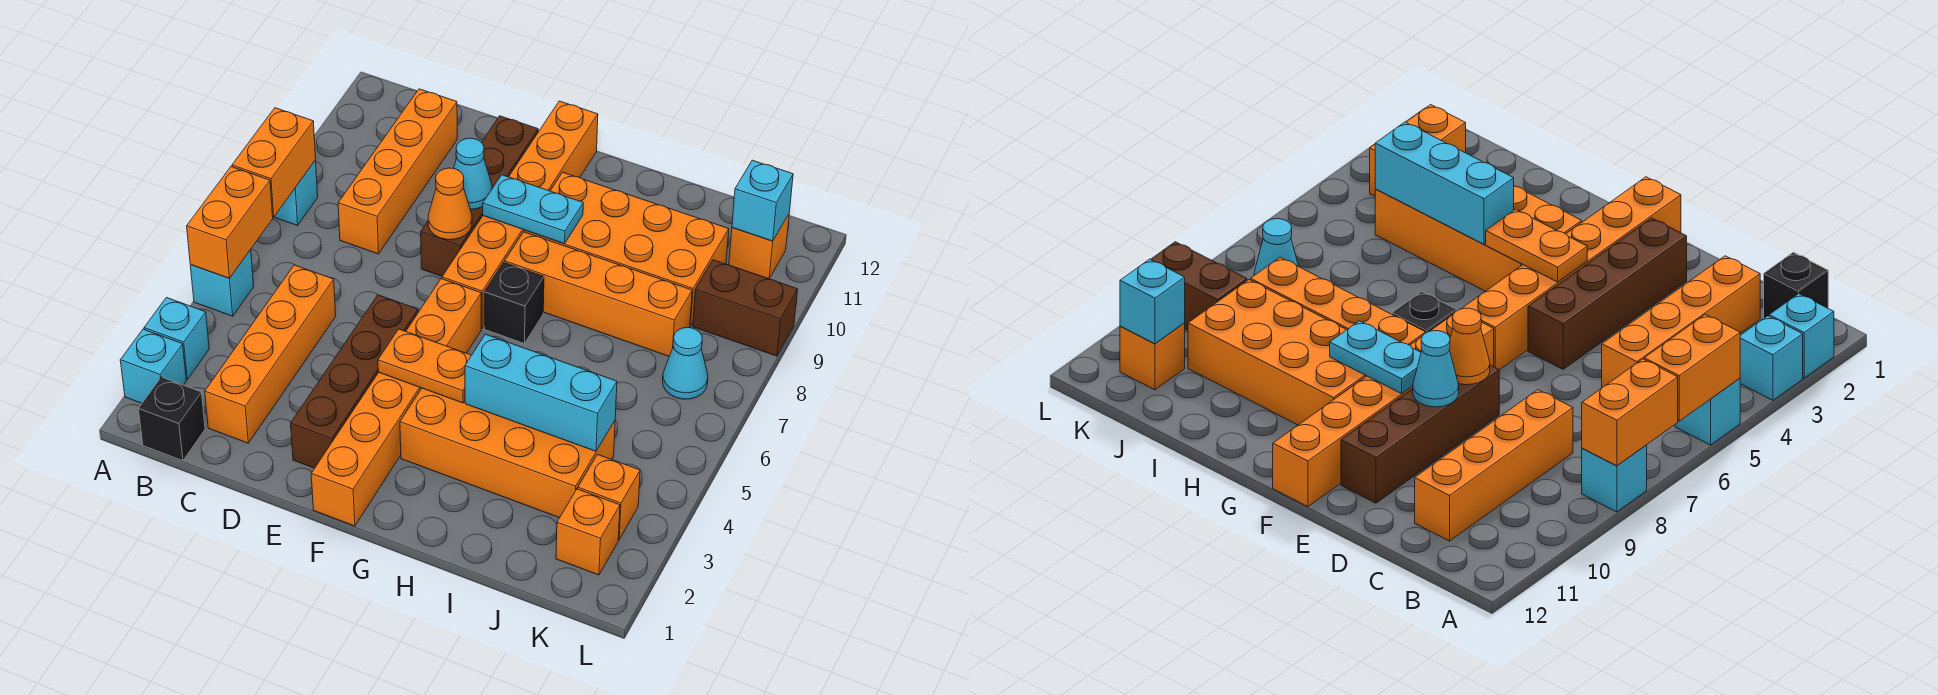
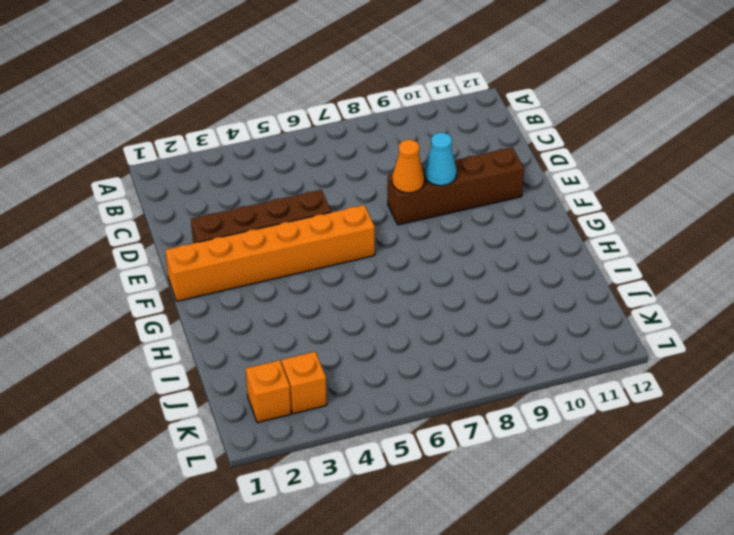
none -> cyan 1x1 brick [120,329,186,403]
none -> cyan 1x1 brick [144,298,209,379]
none -> cyan 1x1 brick [190,250,254,316]

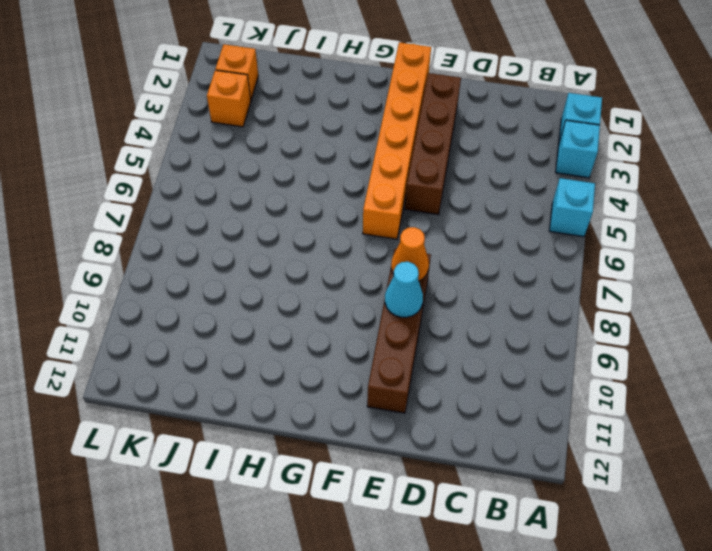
none -> cyan 1x1 brick [274,160,318,225]
none -> black 1x1 brick [139,377,205,461]
none -> orange 1x4 brick [205,265,336,443]

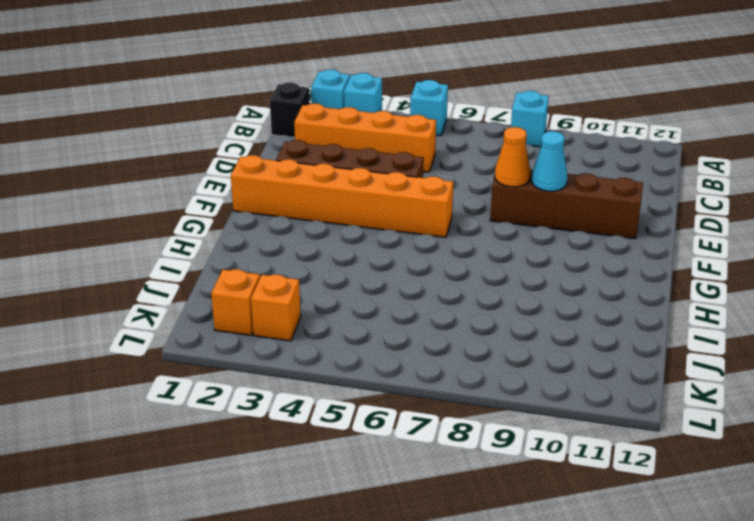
none -> orange 1x4 brick [338,89,457,254]
none -> orange 1x6 brick [442,101,598,328]
none -> orange 2x4 brick [400,388,615,518]

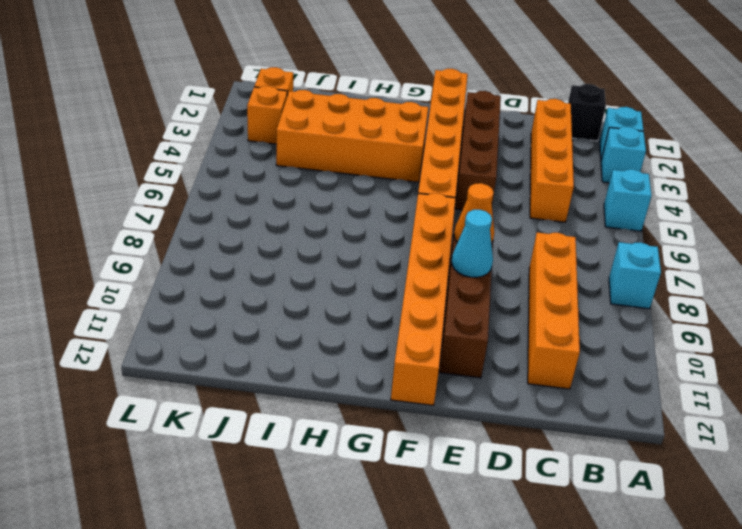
none -> black 1x1 brick [484,263,544,344]
none -> orange 1x4 brick [505,232,692,357]
none -> orange 2x4 brick [524,172,729,326]

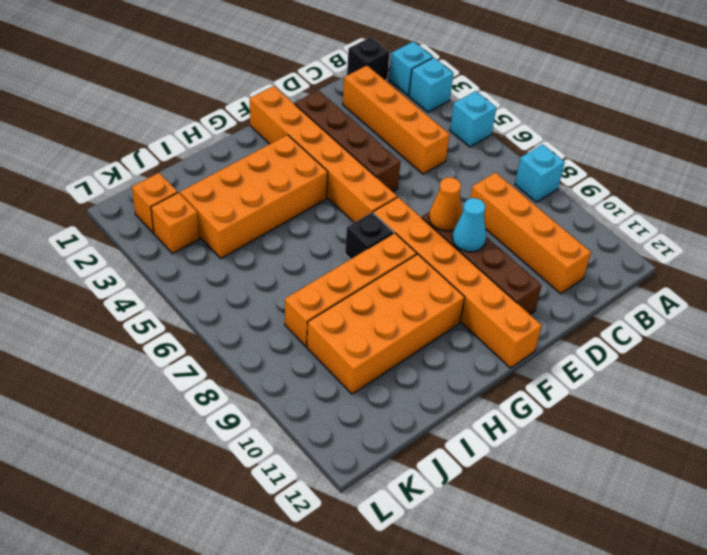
none -> cyan 1x1 cone [663,328,708,399]
none -> brown 1x2 brick [693,260,798,356]
none -> orange 1x1 brick [729,214,789,279]

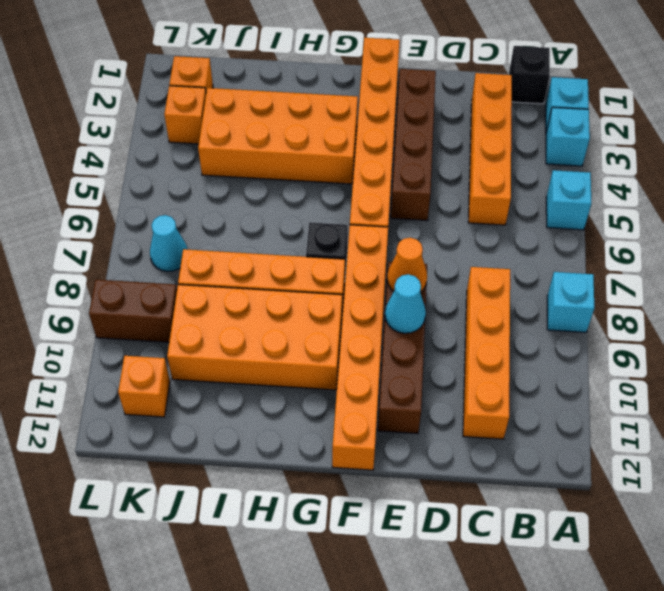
none -> orange 1x2 brick [187,167,273,278]
none -> orange 1x2 brick [232,108,316,217]
none -> orange 1x2 plate [378,329,471,403]

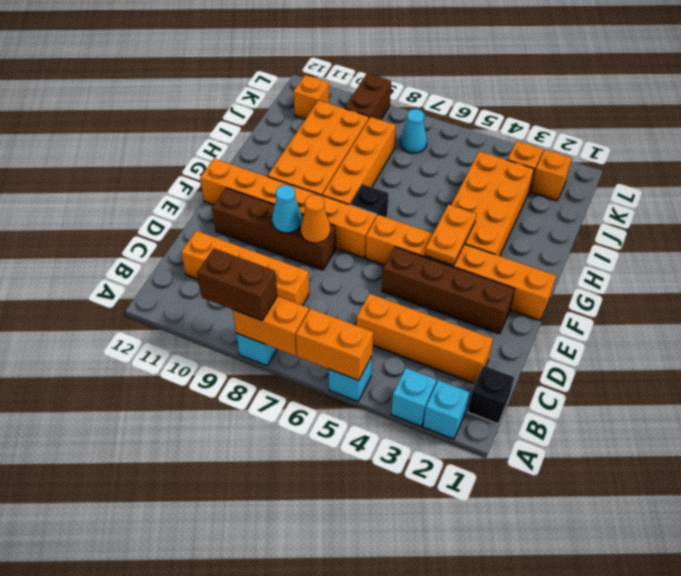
brown 1x2 brick [197,248,277,321] -> none
none -> cyan 1x2 plate [483,175,583,244]
none -> cyan 1x3 brick [465,334,617,451]
none -> cyan 1x1 brick [732,160,793,241]

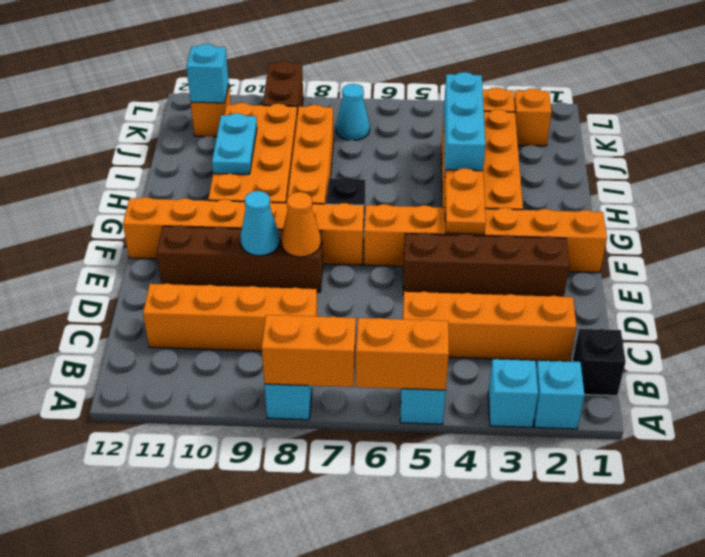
cyan 1x2 plate [212,113,257,174] -> cyan 1x2 plate moved to [483,175,583,244]

